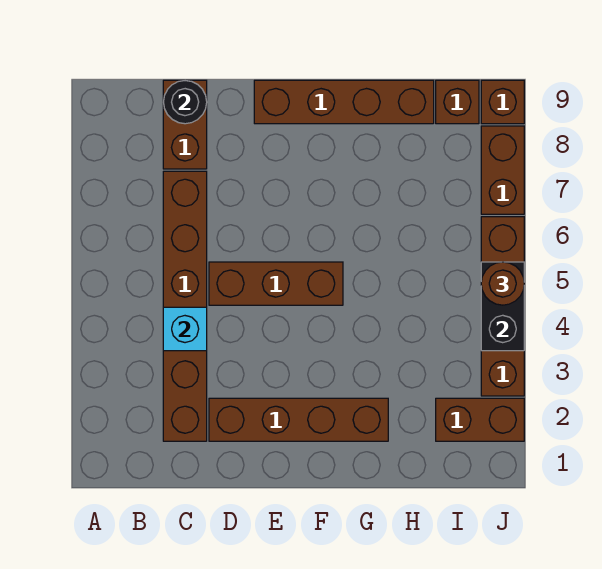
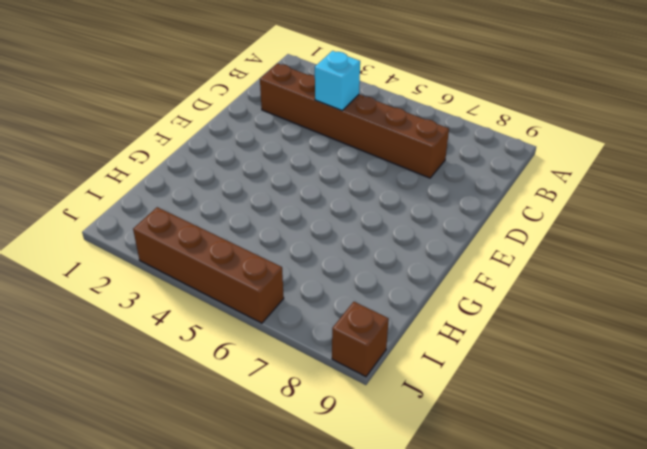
none -> brown 1x2 brick [163,80,207,169]
none -> brown 1x4 brick [209,398,388,441]
none -> brown 1x3 brick [209,262,343,305]

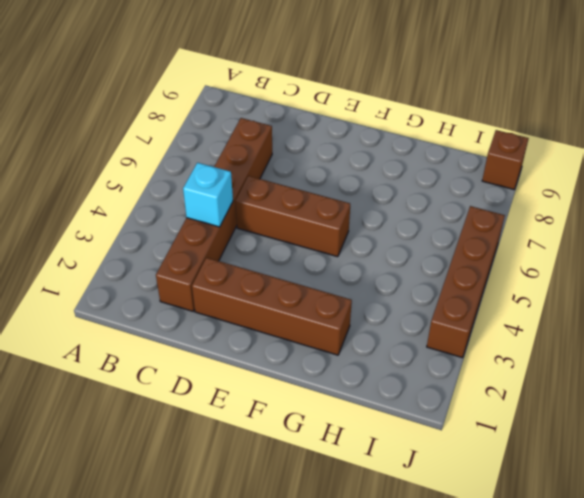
none -> brown 1x2 brick [163,80,207,169]
none -> brown 1x4 brick [254,80,434,124]
none -> brown 1x2 brick [436,398,524,441]

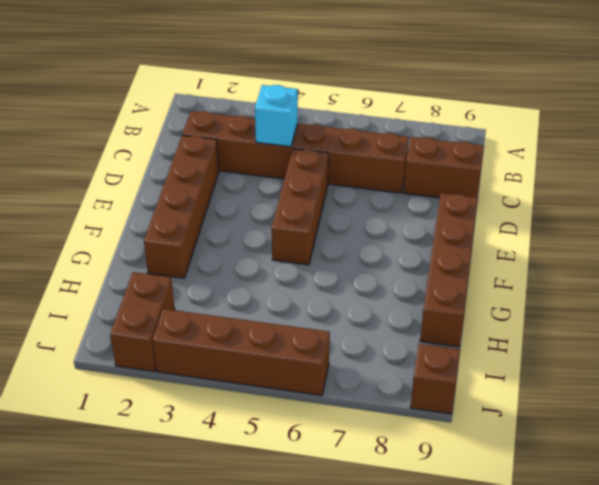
none -> brown 1x1 brick [436,80,479,124]
none -> brown 1x2 brick [481,126,524,214]
none -> black 1x1 round brick [163,80,207,124]

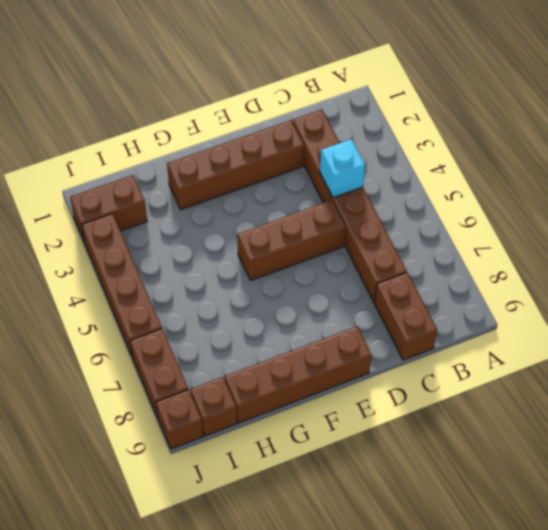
none -> black 1x1 round brick [163,80,207,124]
none -> black 1x2 brick [481,262,524,351]
none -> brown 1x1 round brick [481,262,524,305]

